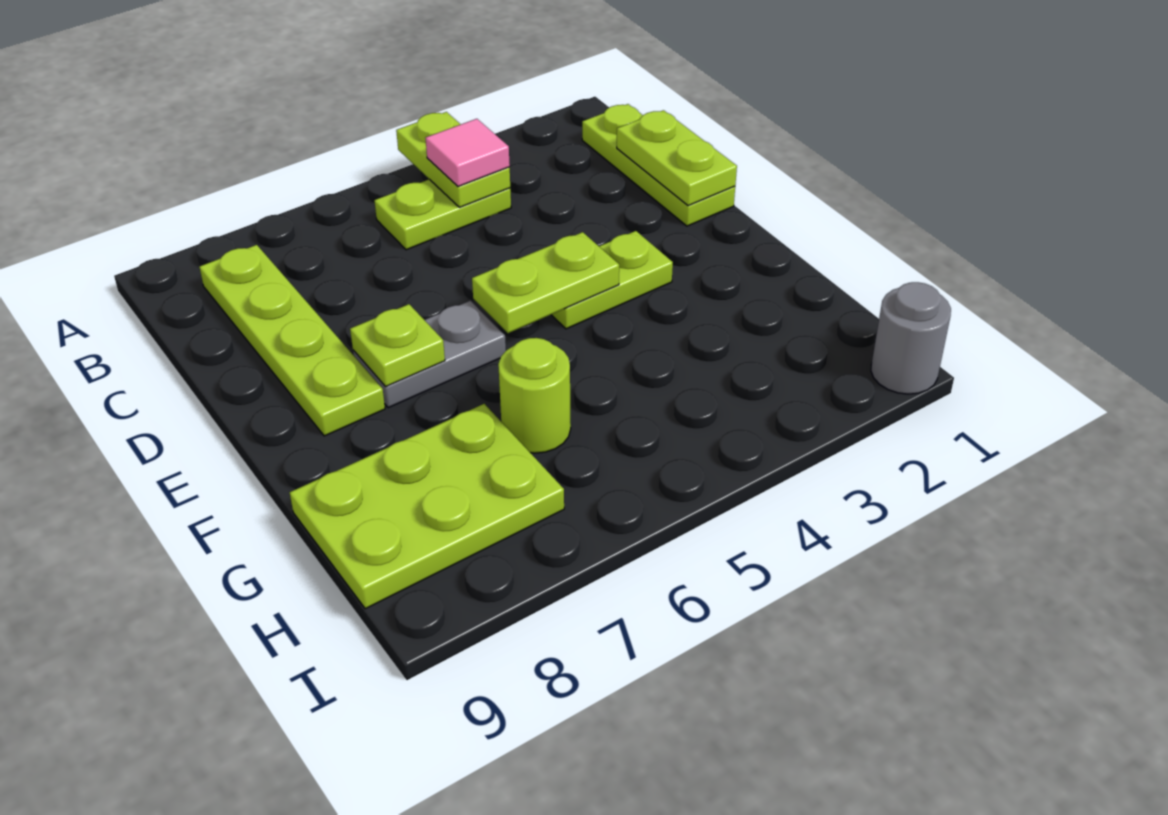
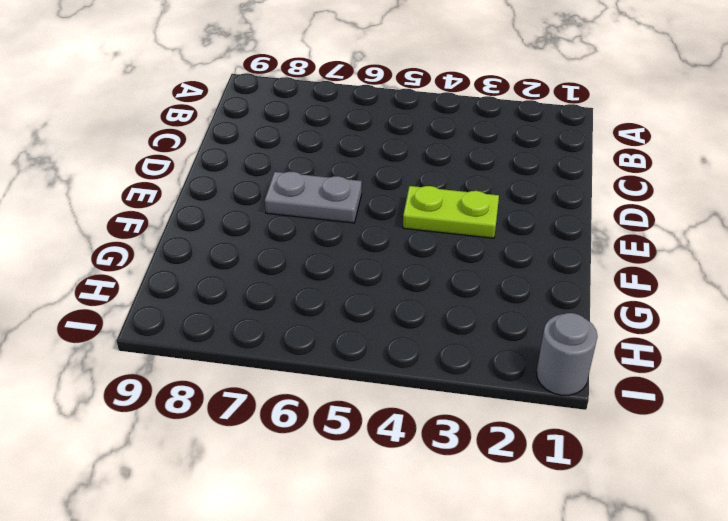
none -> lime 1x3 plate [582,104,735,226]
none -> lime 1x2 plate [374,179,511,250]
none -> lime 1x4 plate [199,245,385,436]

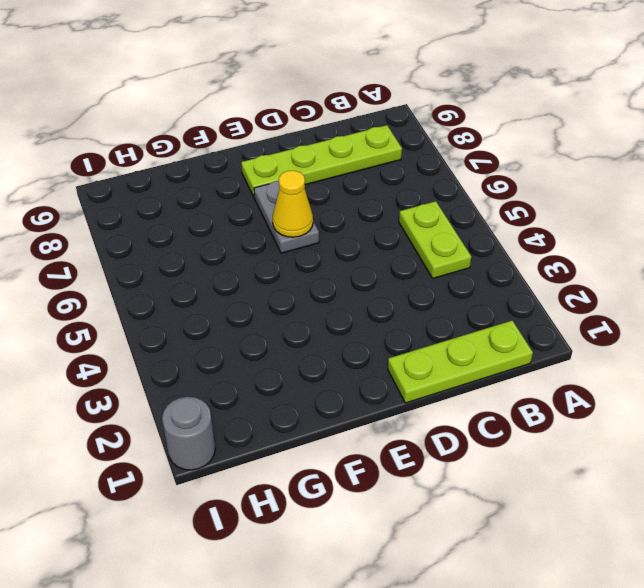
yellow 1x1 cone [273,170,313,237] -> none
none -> lime 1x2 plate [551,231,673,329]
none -> lime 1x1 round brick [498,338,571,453]
none -> lime 2x3 plate [290,404,564,609]

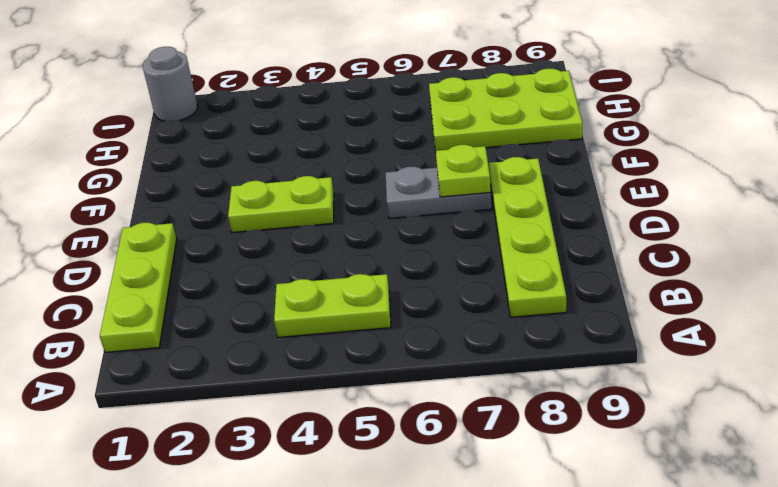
none -> lime 1x1 round brick [498,338,571,453]
none -> lime 1x2 plate [396,112,510,207]
none -> lime 1x2 plate [617,110,737,206]

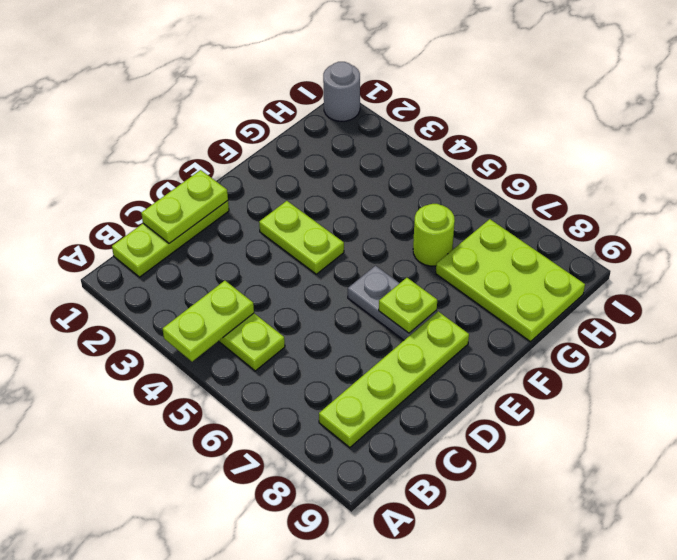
none -> lime 1x2 plate [472,232,619,333]
none -> pink 1x1 tile [426,119,510,187]

